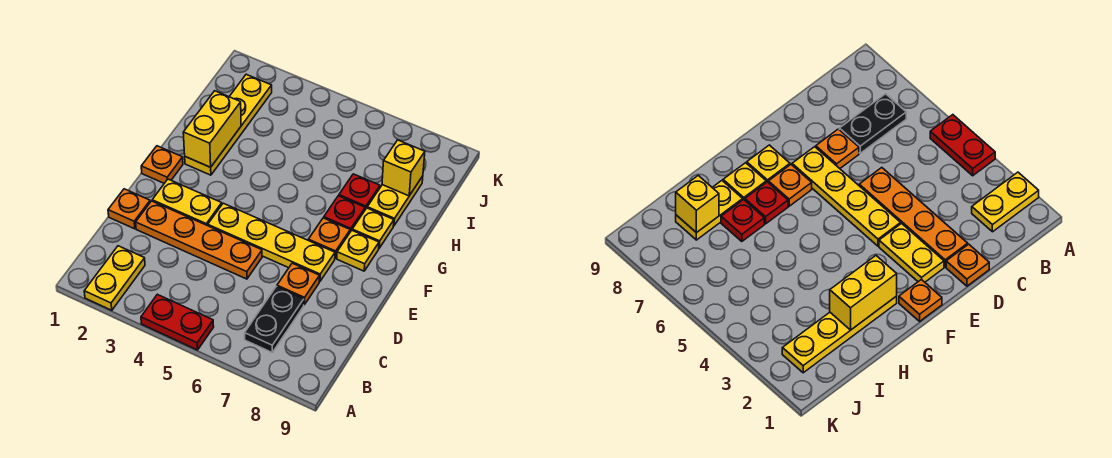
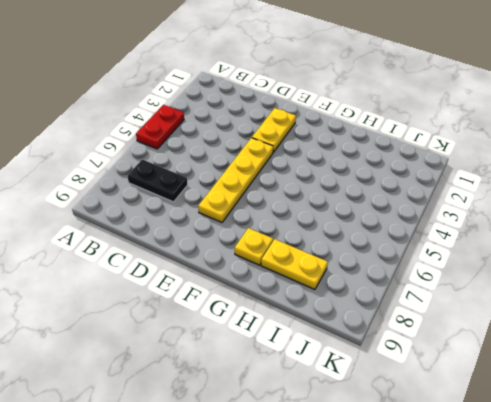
none -> yellow 1x2 plate [84,246,145,310]
none -> orange 1x1 plate [108,189,150,229]
none -> orange 1x4 plate [136,201,262,279]

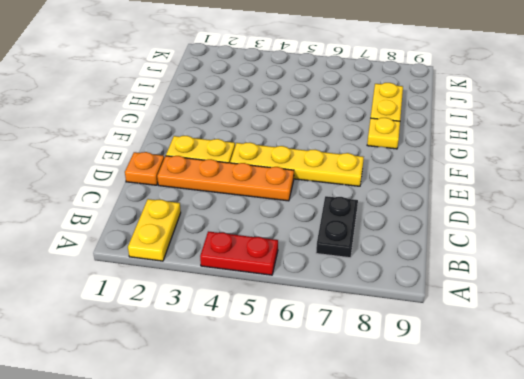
none -> orange 1x1 plate [277,263,320,305]
none -> orange 1x1 plate [141,146,183,183]
none -> orange 1x1 plate [308,218,350,259]

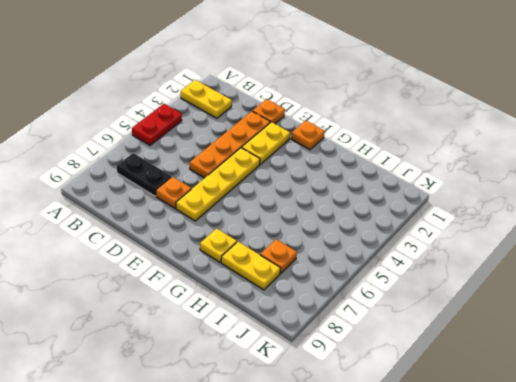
orange 1x1 plate [260,239,297,274] -> orange 1x1 plate moved to [308,218,350,259]
none -> yellow 1x1 plate [337,231,379,271]
none -> yellow 1x4 plate [185,74,272,175]
none -> red 1x1 plate [324,196,365,232]

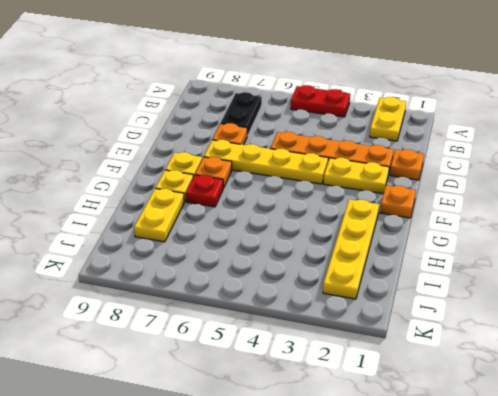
none -> red 1x1 plate [339,174,380,210]
none -> yellow 1x2 brick [183,91,241,167]
none -> yellow 1x1 brick [382,140,425,196]

